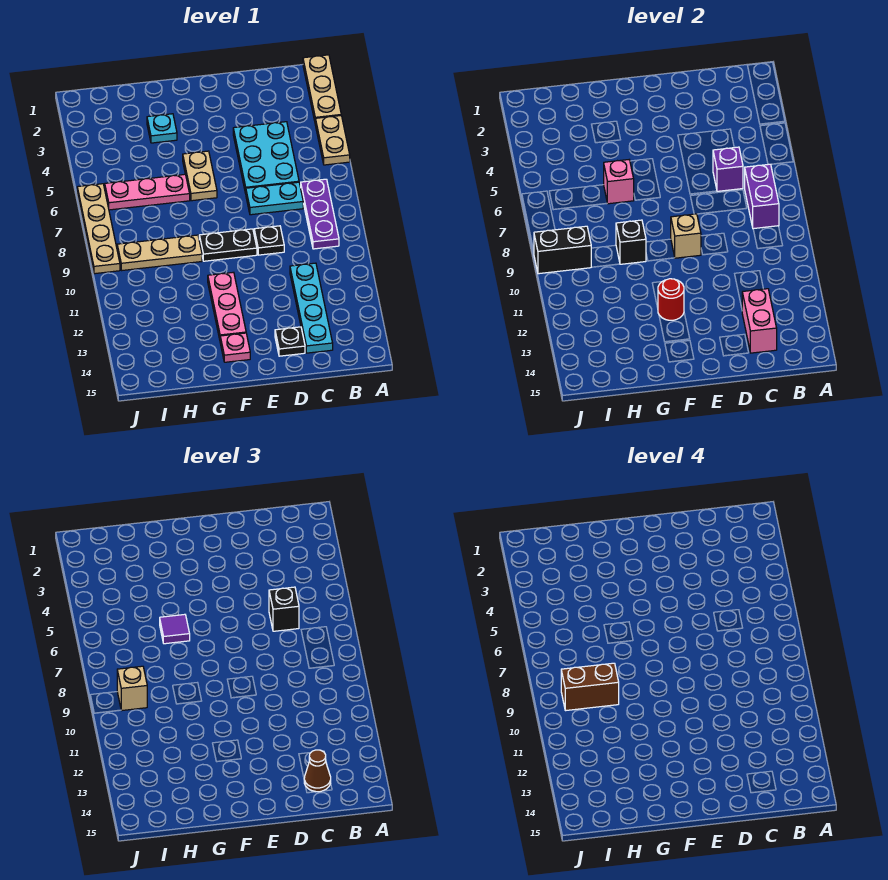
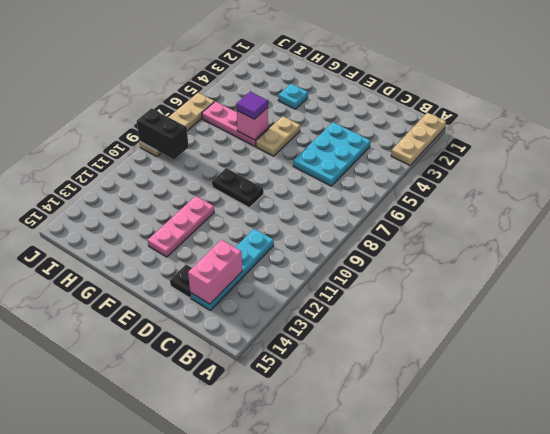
none -> tan 1x2 plate [315,115,350,165]
none -> purple 1x3 plate [301,179,339,249]
none -> cyan 1x2 plate [246,182,303,215]

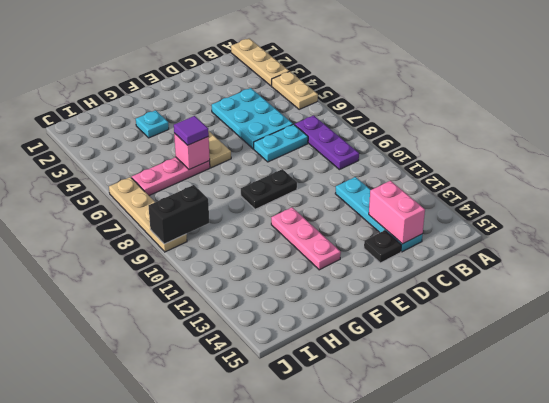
none -> black 1x1 plate [254,226,284,255]
none -> pink 1x1 plate [220,333,250,362]
none -> tan 1x3 plate [117,235,202,271]

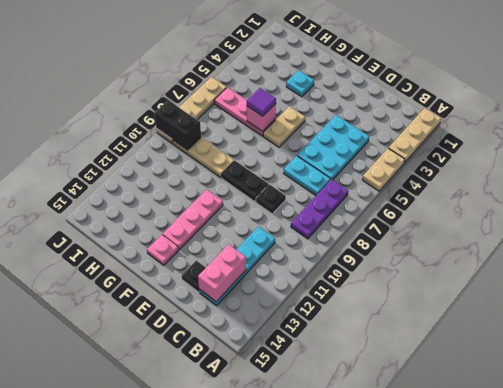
none -> purple 1x2 brick [745,164,779,229]
none -> purple 1x1 brick [713,147,743,191]
none -> tan 1x1 brick [671,214,701,258]

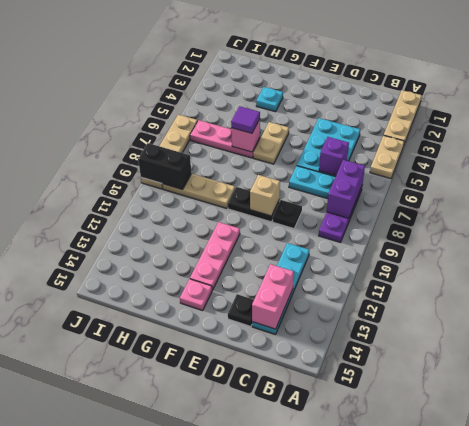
none -> red 1x1 round brick [658,279,684,320]
none -> black 1x1 brick [616,220,646,264]
none -> black 1x1 brick [269,587,299,631]

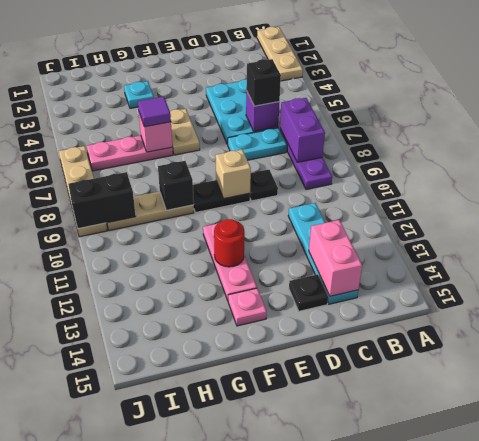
none -> tan 1x2 plate [315,115,350,165]
none -> brown 1x1 cone [304,750,331,792]
none -> tan 1x1 brick [117,666,147,711]

